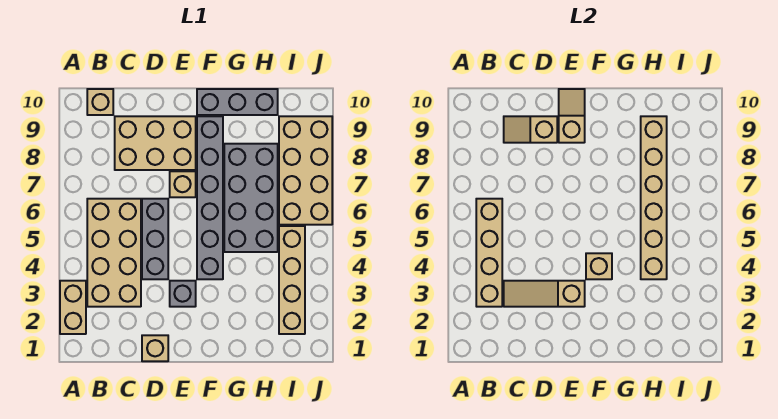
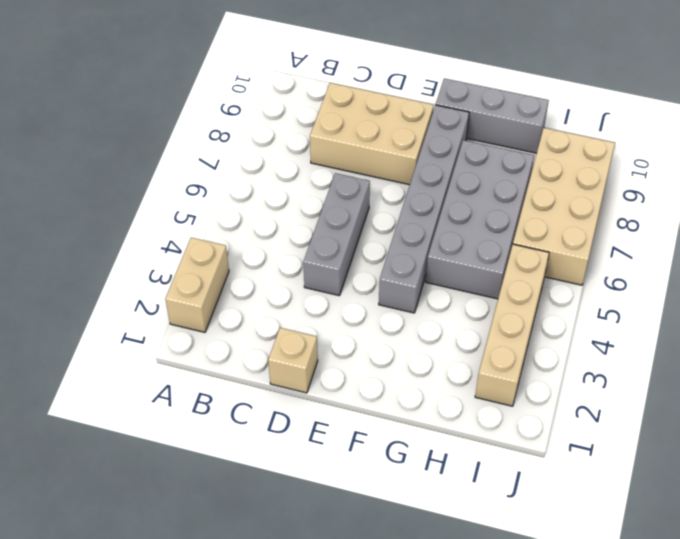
none -> tan 2x4 brick [87,199,141,307]
none -> tan 1x1 brick [87,89,113,115]
none -> grey 1x1 brick [170,281,196,307]

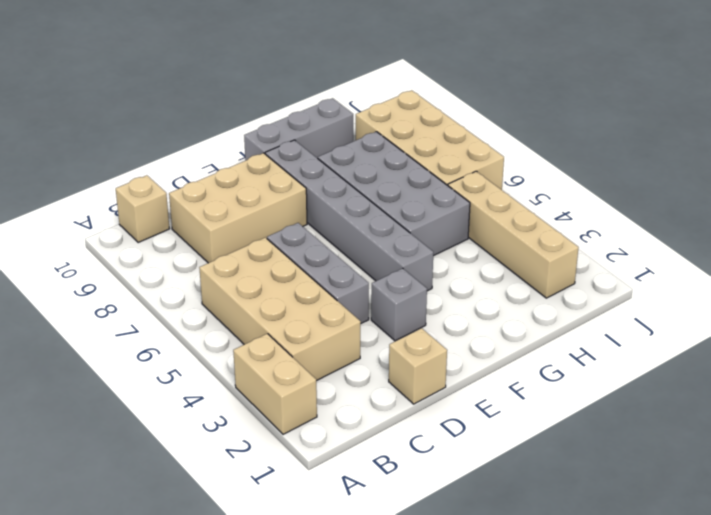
none -> tan 1x1 brick [170,171,196,197]
none -> tan 1x4 brick [476,199,502,307]
none -> tan 1x3 slope [504,281,585,307]

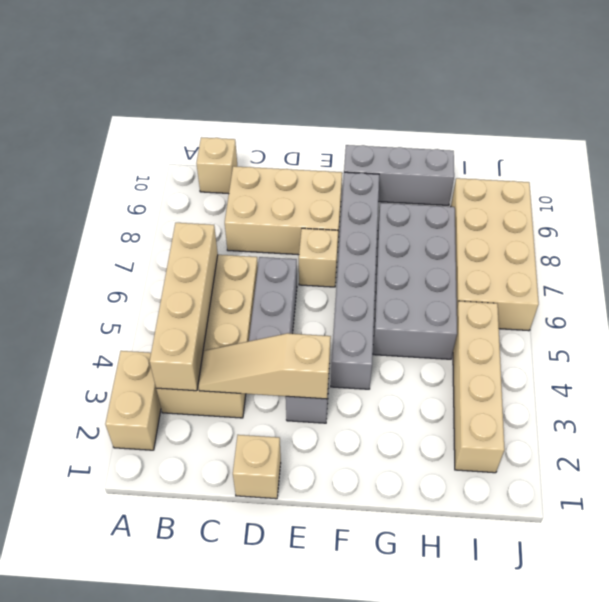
none -> tan 1x2 slope [504,116,557,143]
none -> tan 1x2 slope [559,89,585,143]
none -> tan 1x1 brick [586,253,612,279]

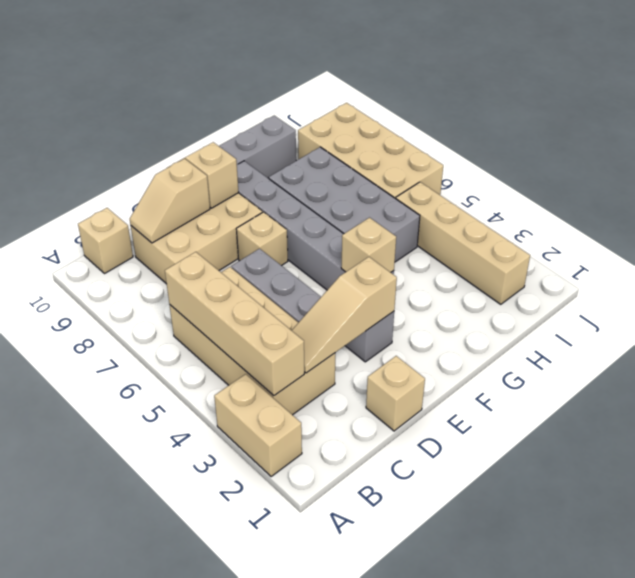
none -> tan 1x6 brick [641,116,667,279]

